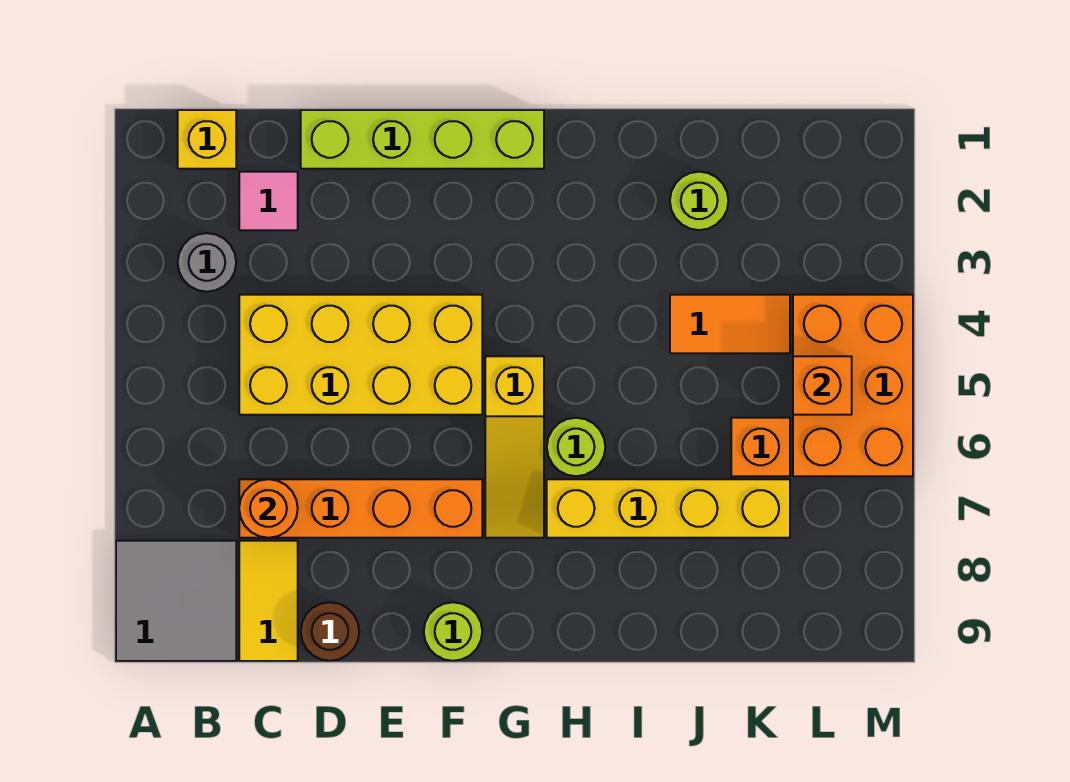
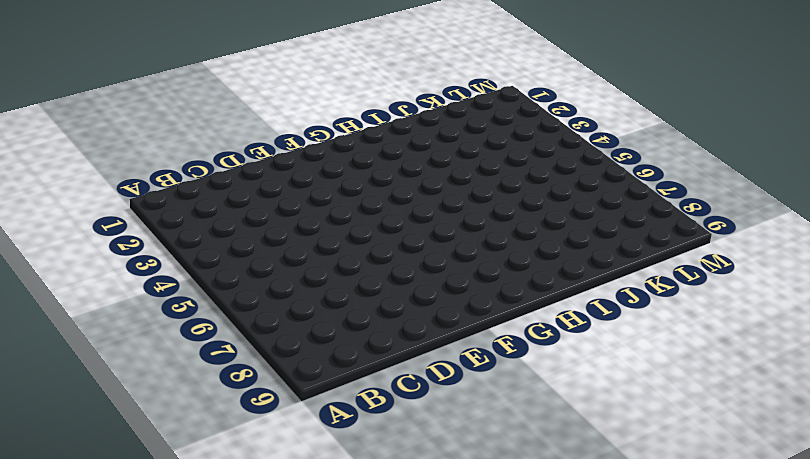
none -> grey 2x2 tile [116,541,236,661]
none -> yellow 1x1 brick [178,110,236,169]
none -> grey 1x1 round brick [178,233,236,292]

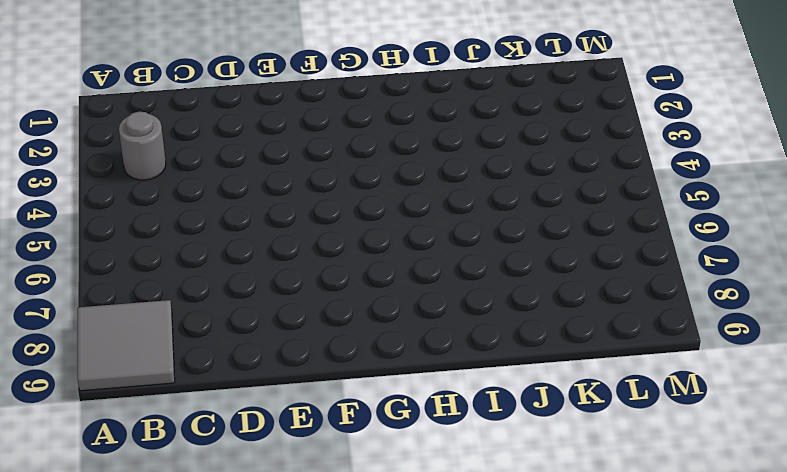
none -> yellow 1x1 brick [178,110,236,169]
none -> pink 1x1 tile [239,172,298,230]
none -> yellow 2x4 brick [239,295,482,415]

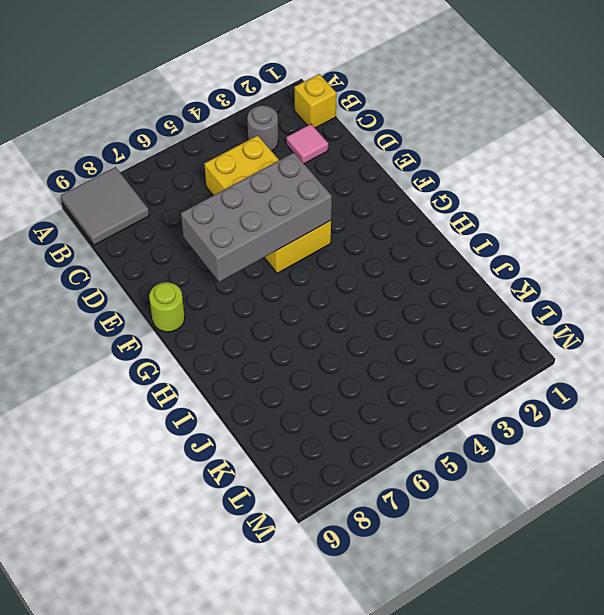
grey 2x4 brick [181,153,332,282] -> none
none -> orange 1x4 brick [239,479,482,538]
none -> yellow 1x2 tile [239,541,298,661]
none -> lime 1x4 brick [301,110,544,169]

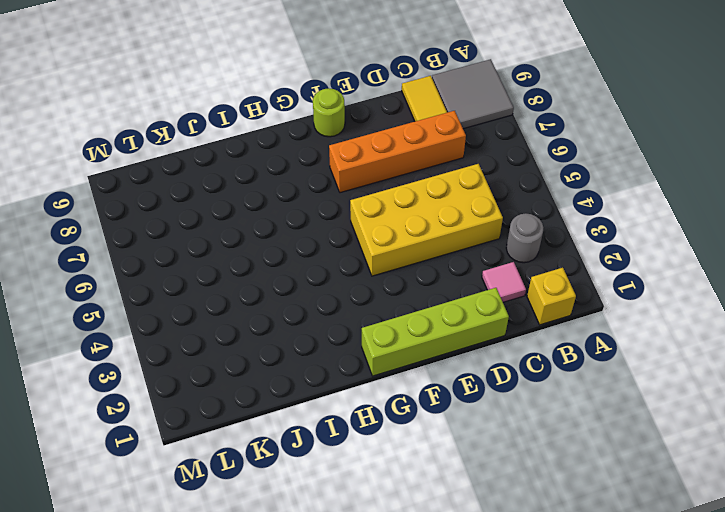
none -> brown 1x1 round brick [301,602,359,661]
none -> yellow 1x3 slope [485,356,544,538]
none -> lime 1x1 round brick [547,418,605,476]

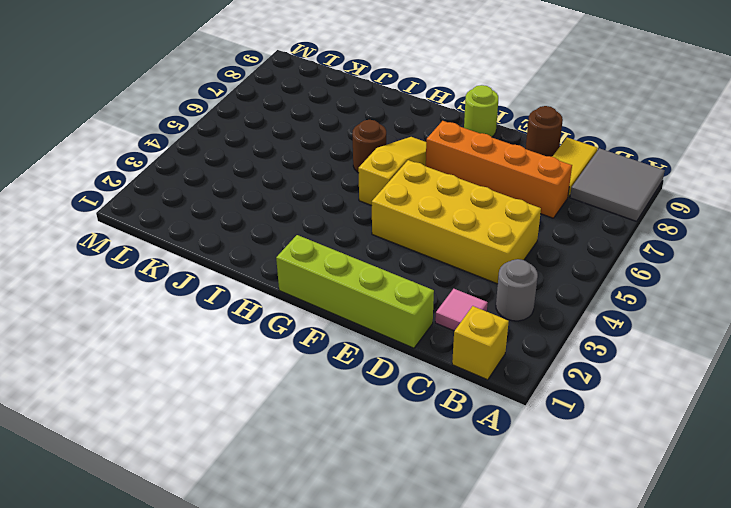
brown 1x1 round brick [352,120,386,173] -> lime 1x1 round brick [547,418,605,476]
none -> yellow 1x4 brick [547,479,790,538]
none -> lime 1x1 round brick [670,172,728,230]
none -> orange 1x2 tile [670,295,790,353]

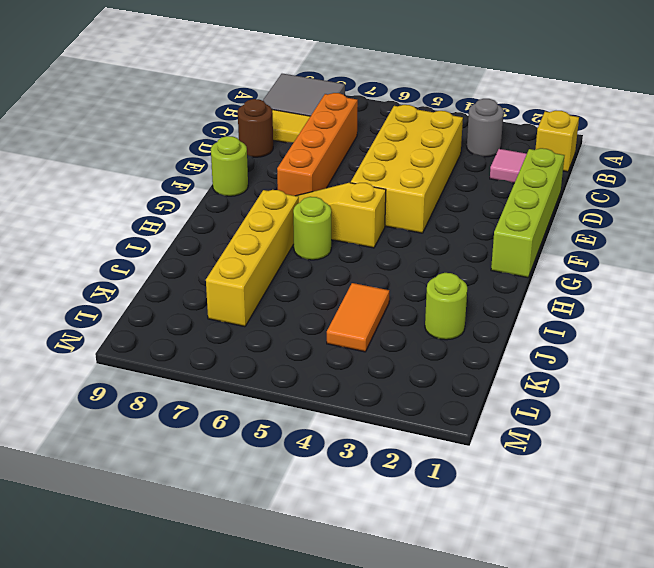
none -> orange 1x1 brick [731,418,790,476]
none -> orange 2x3 brick [793,295,913,476]
none -> orange 1x1 round brick [239,479,298,538]

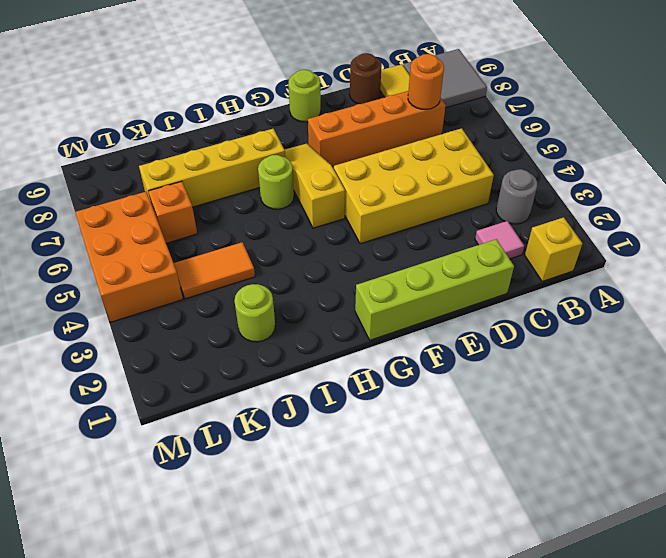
none -> orange 1x1 brick [793,356,852,415]

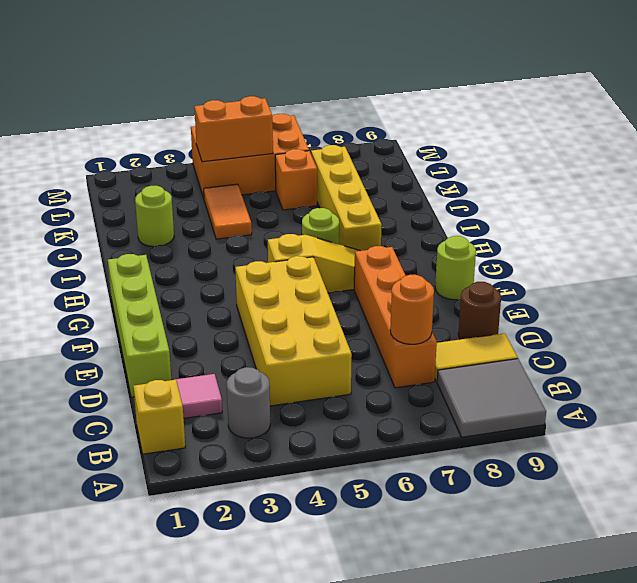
orange 1x2 brick [194,96,273,162] -> orange 1x1 brick [793,356,852,415]

